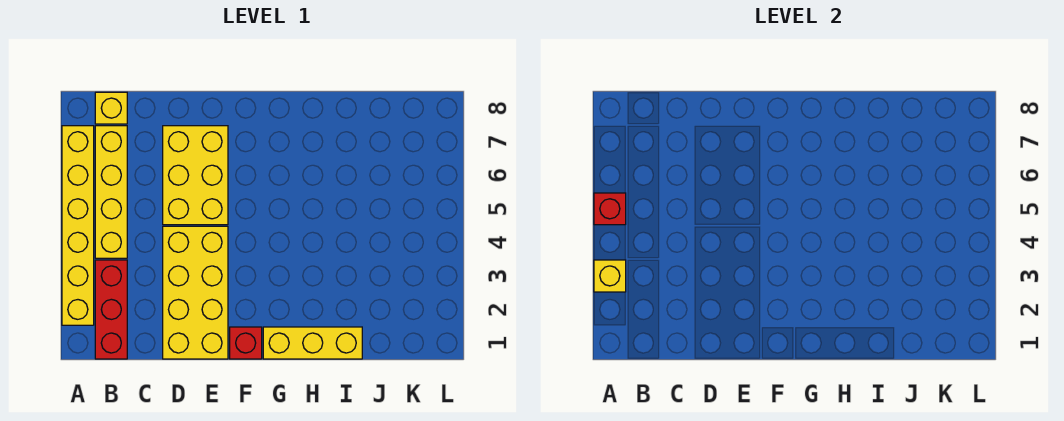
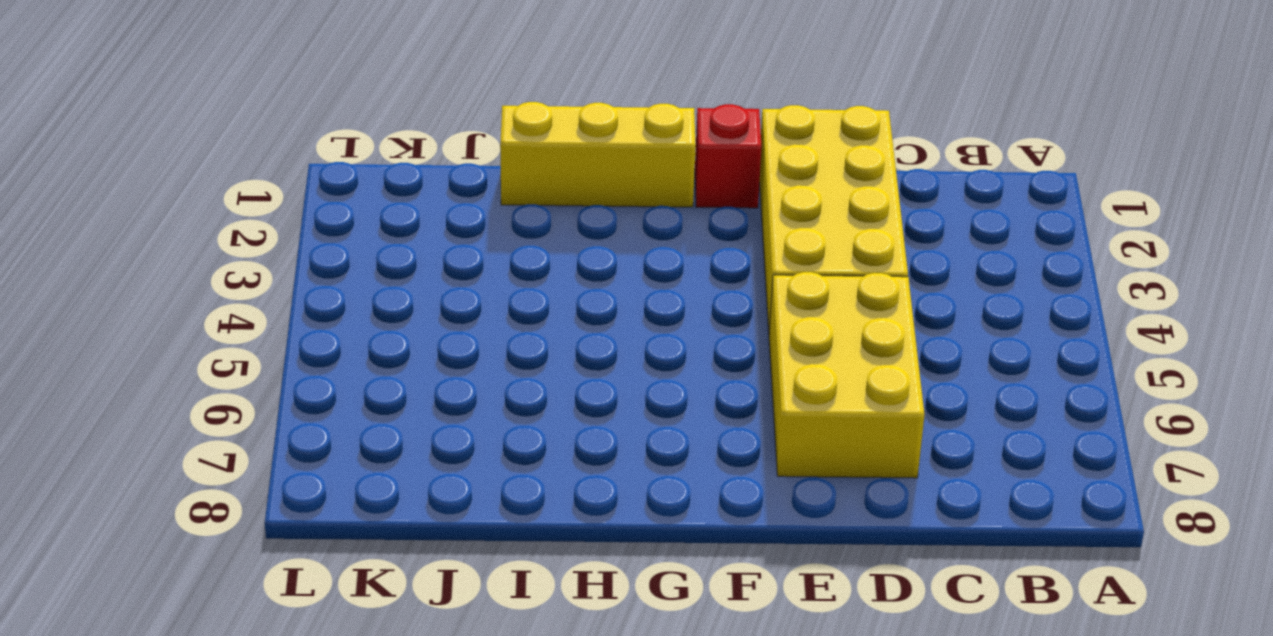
none -> yellow 1x6 brick [62,126,94,325]
none -> red 1x3 brick [95,260,127,359]

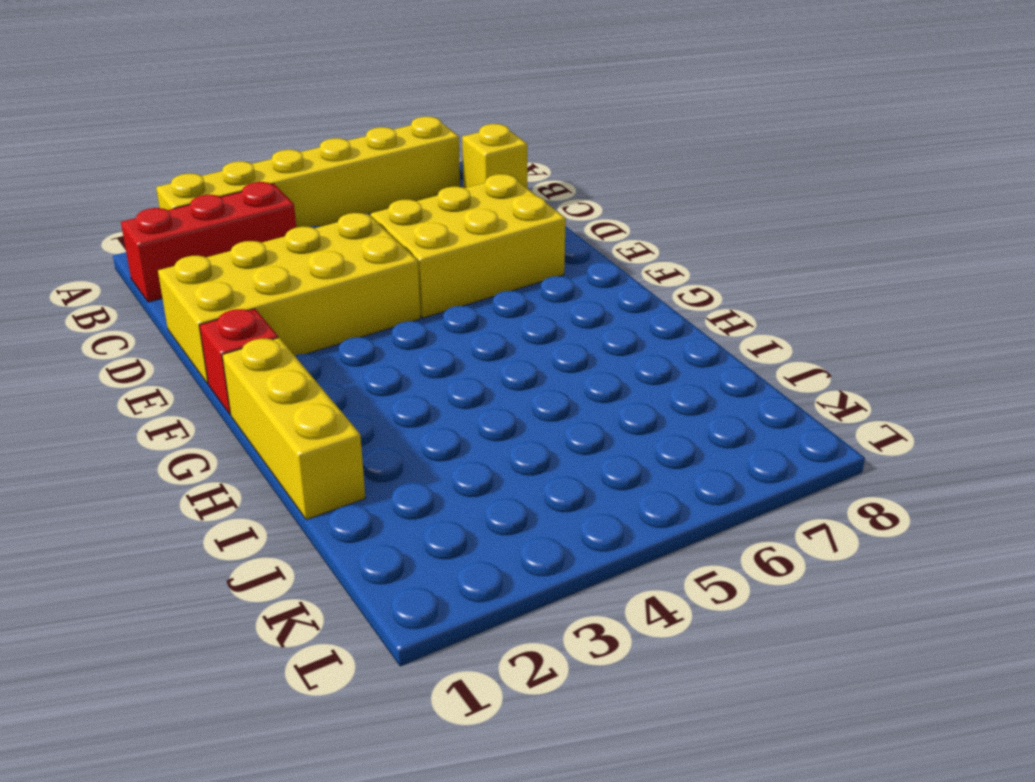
none -> yellow 1x4 brick [95,126,127,258]
none -> yellow 1x1 brick [594,260,626,292]

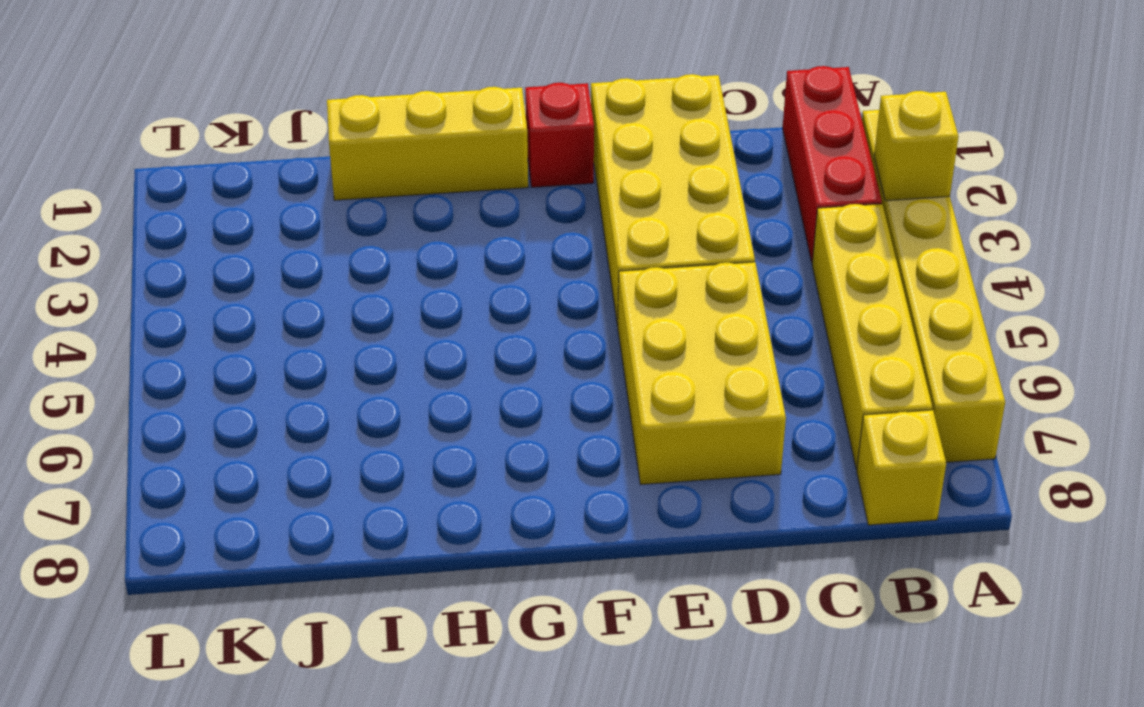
none -> red 1x1 brick [594,193,626,225]

